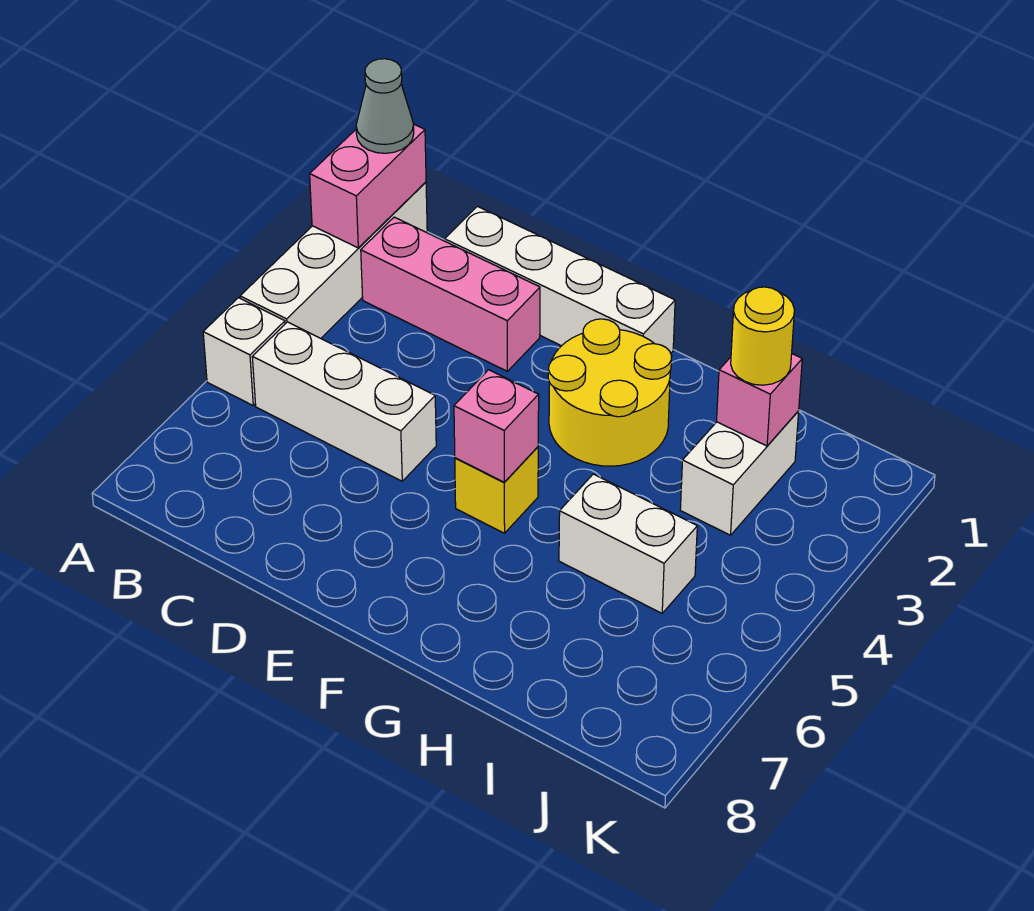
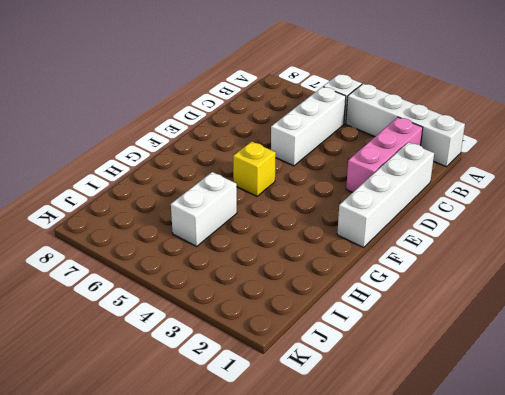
none -> yellow 2x2 round brick [548,319,672,466]
none -> white 1x2 brick [680,411,799,535]
none -> pink 1x2 brick [310,124,426,248]

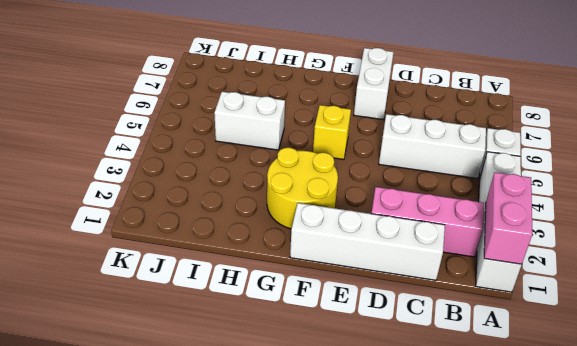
white 1x2 brick [354,48,394,119] -> white 1x2 brick moved to [680,411,799,535]
none -> pink 1x1 brick [454,370,539,482]
none -> pink 1x1 brick [717,354,802,446]
none -> grey 1x1 cone [356,59,414,153]

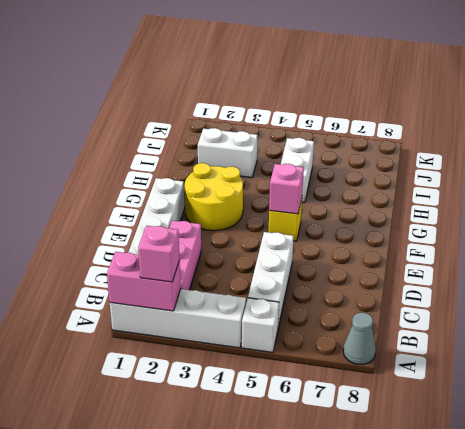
pink 1x1 brick [138,226,180,282] -> pink 1x1 brick moved to [717,354,802,446]
grey 1x1 cone [343,313,376,364] -> grey 1x1 cone moved to [356,59,414,153]
none -> yellow 1x1 round brick [731,287,795,385]

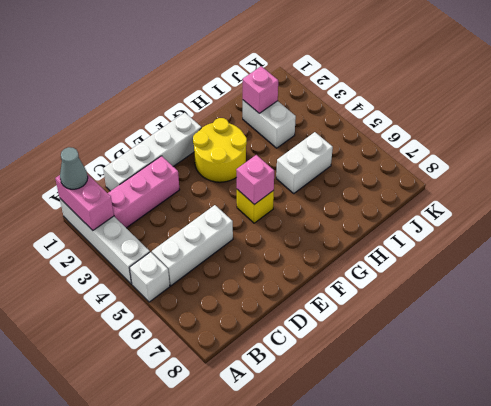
none -> yellow 1x1 round brick [731,287,795,385]

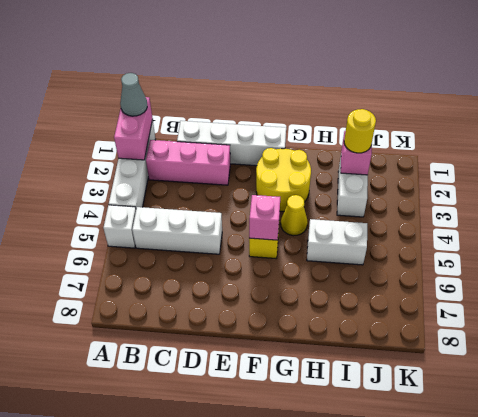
yellow 1x1 cone [281,195,308,236] -> none

